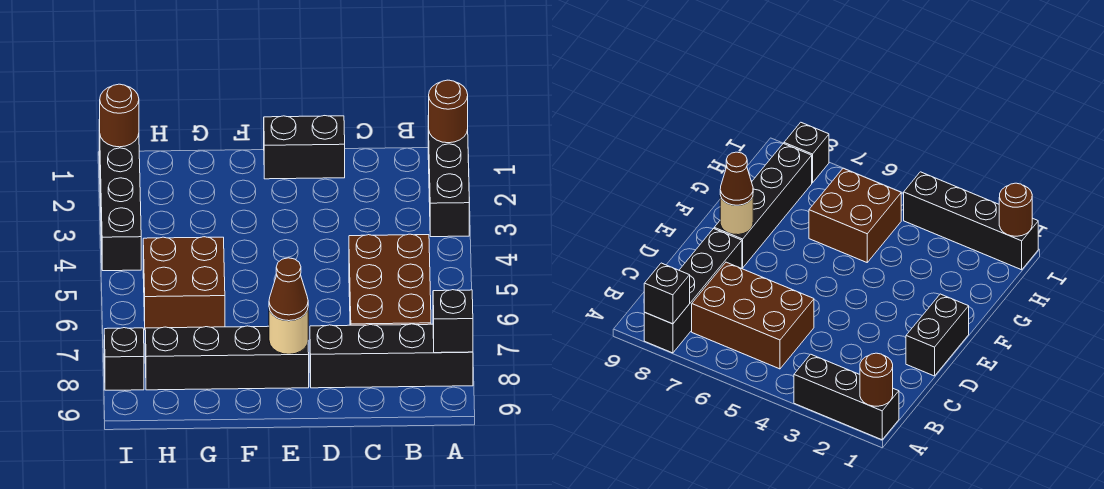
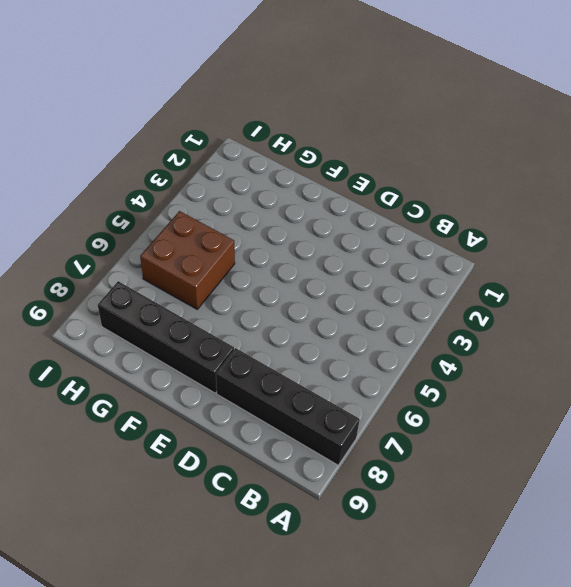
none -> black 1x3 brick [428,115,469,237]
none -> brown 2x3 brick [349,234,431,325]
none -> black 1x2 brick [264,116,345,179]

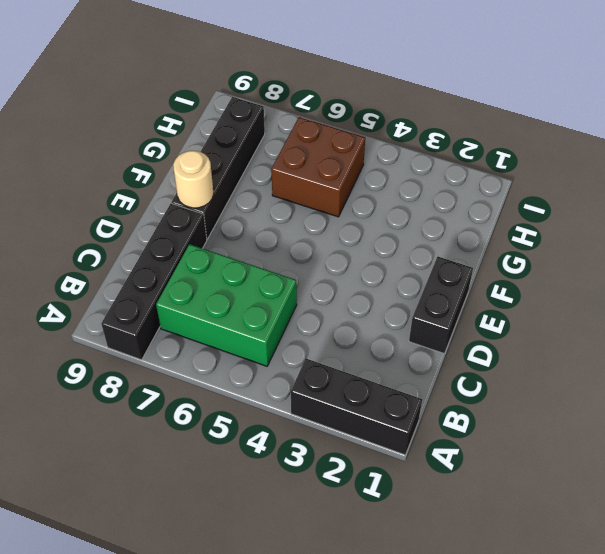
green 2x3 brick [156,244,297,366] -> brown 2x3 brick [349,234,431,325]
none -> black 1x4 brick [99,119,141,271]
none -> black 1x1 brick [104,328,144,390]
none -> brown 1x1 round brick [428,80,468,143]

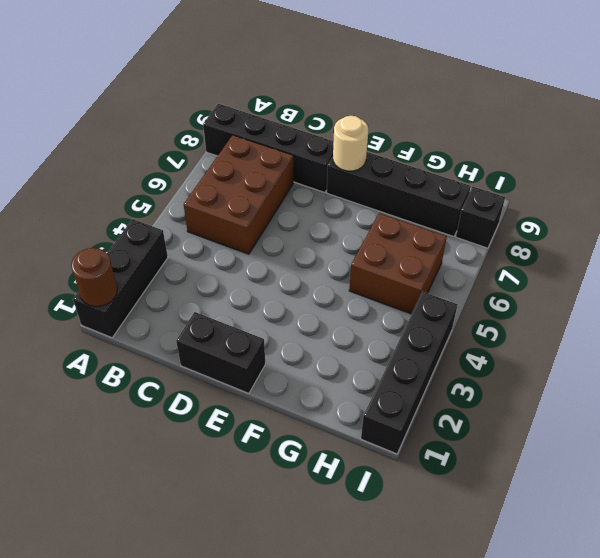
none -> black 1x1 brick [433,290,473,353]
none -> brown 1x1 round brick [99,84,139,147]
none -> brown 1x1 cone [269,258,308,321]

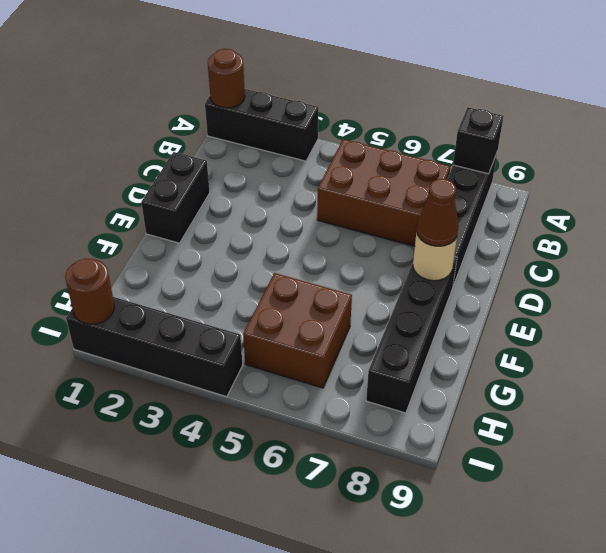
none -> black 1x1 brick [104,328,144,390]

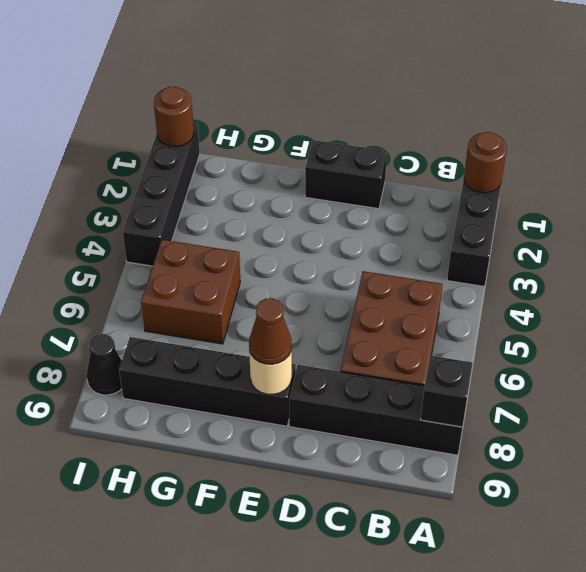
black 1x1 cone [86,334,122,395] -> black 1x1 brick [104,328,144,390]

